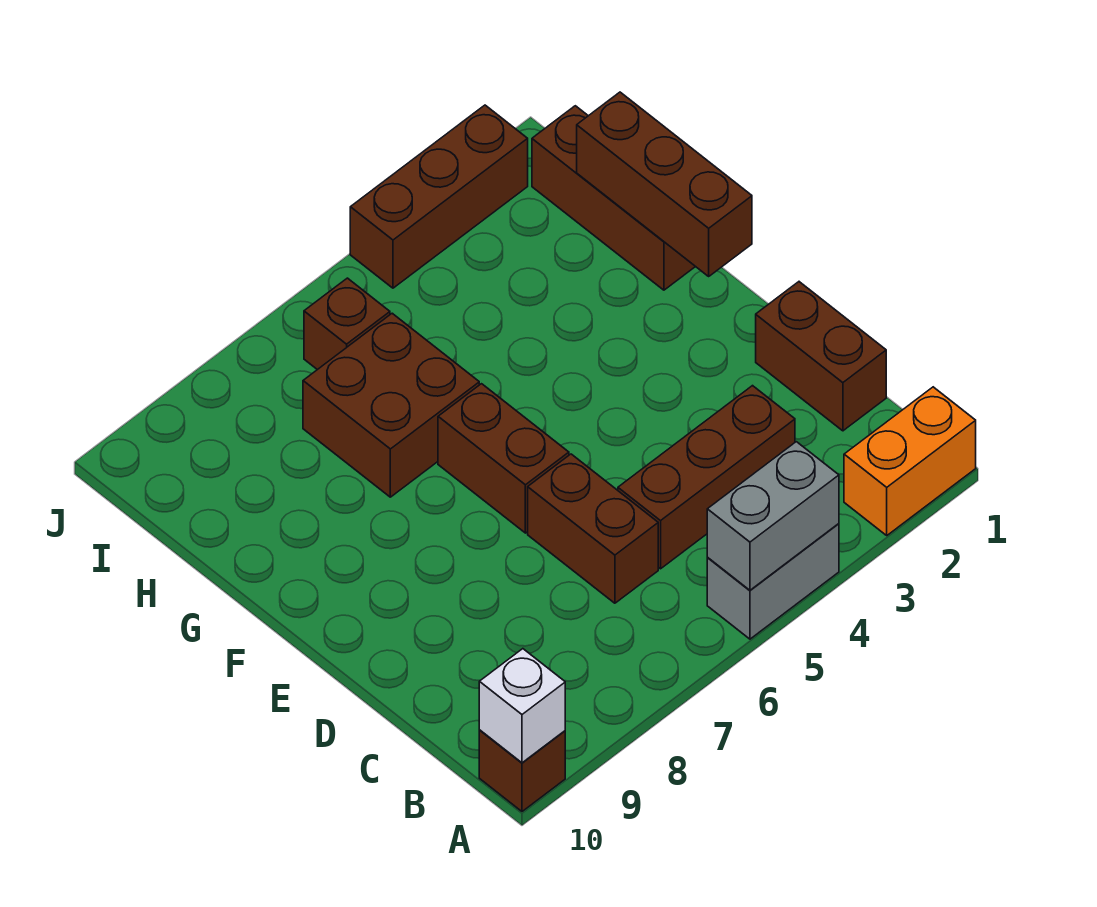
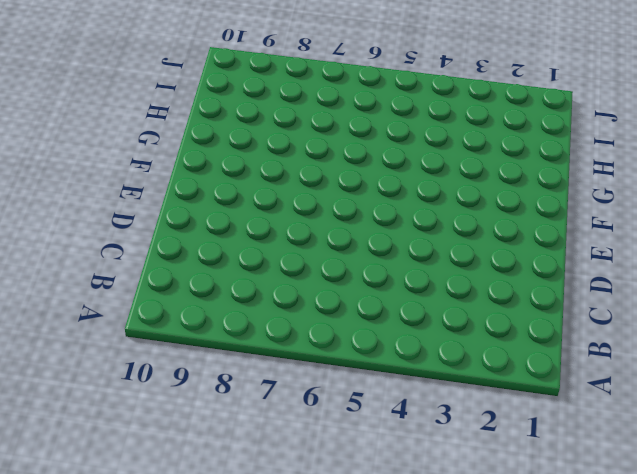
none -> orange 1x2 brick [844,387,976,535]
none -> grey 1x2 brick [707,524,839,639]
none -> brown 1x1 brick [479,730,565,811]

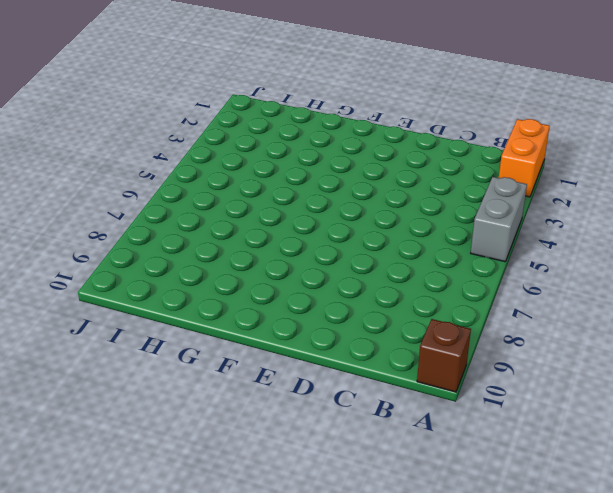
none -> brown 1x2 brick [756,282,886,431]
none -> brown 1x3 brick [618,386,795,569]
none -> brown 1x2 brick [528,454,658,603]

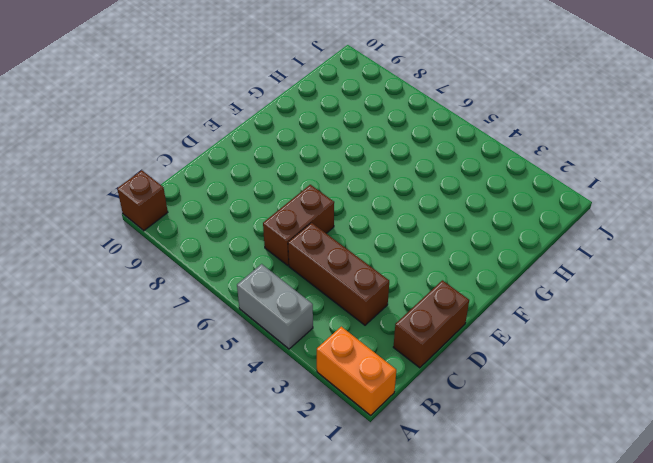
none -> brown 1x2 brick [438,384,569,533]
none -> brown 1x3 brick [532,106,695,290]
none -> brown 2x2 brick [303,313,479,497]

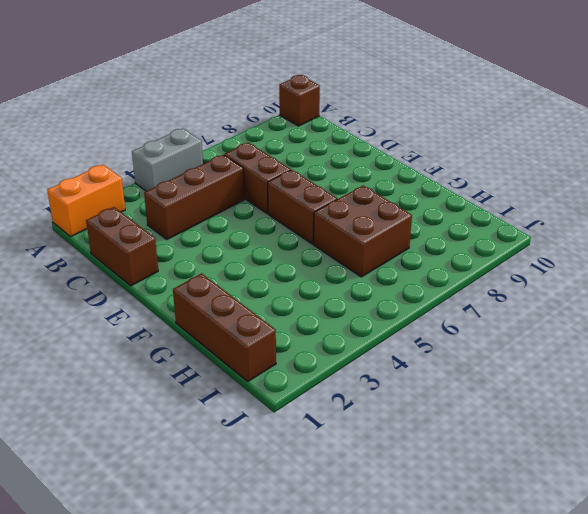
none -> brown 1x1 brick [304,278,390,370]
none -> brown 1x3 brick [350,105,528,288]
none -> grey 1x2 brick [707,442,839,590]

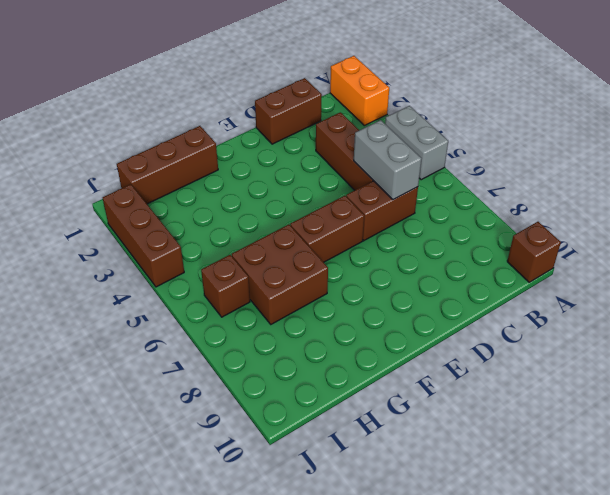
grey 1x2 brick [354,120,422,200] -> grey 1x2 brick moved to [707,442,839,590]
none -> white 1x1 brick [479,649,565,763]
none -> brown 1x3 brick [577,92,752,276]

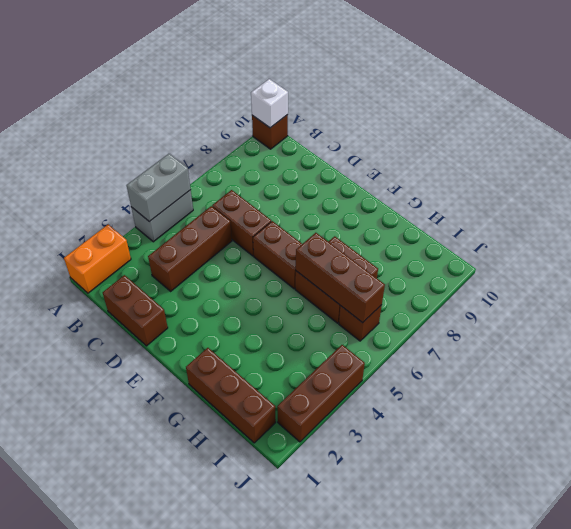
brown 1x3 brick [296,233,385,323] -> brown 1x3 brick moved to [577,92,752,276]

